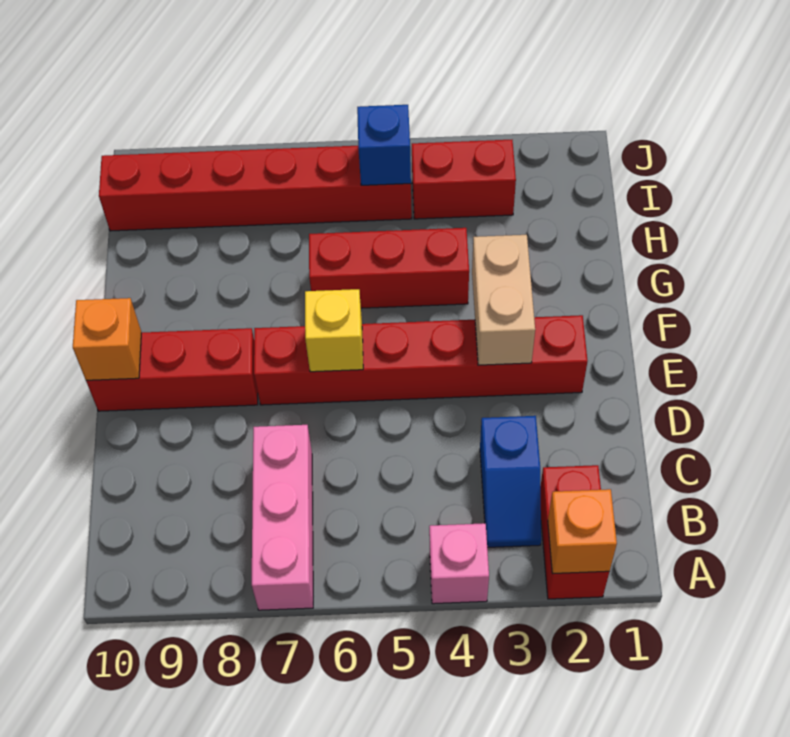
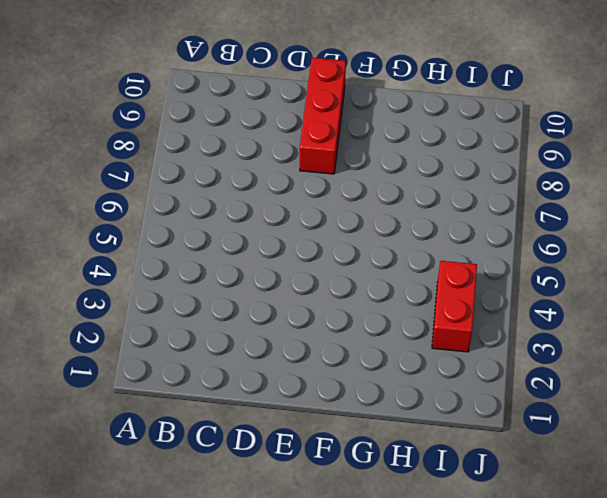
none -> red 1x2 brick [541,465,609,599]
none -> pink 1x1 brick [429,523,489,604]
none -> pink 1x3 brick [252,425,313,610]

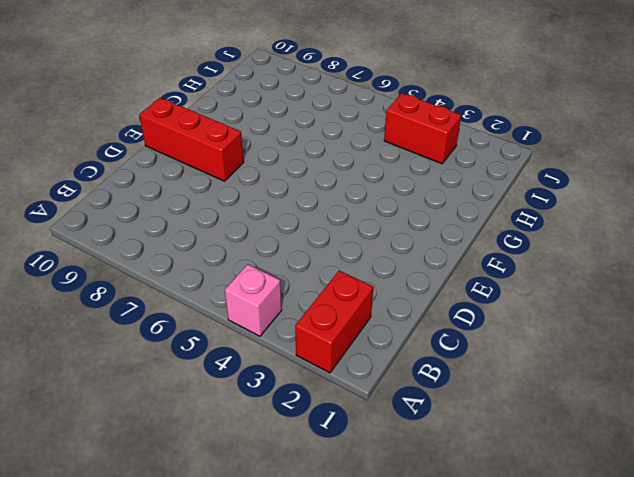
none -> pink 1x3 brick [252,425,313,610]
none -> blue 1x2 slope [480,416,541,547]
none -> red 1x6 brick [254,315,588,405]

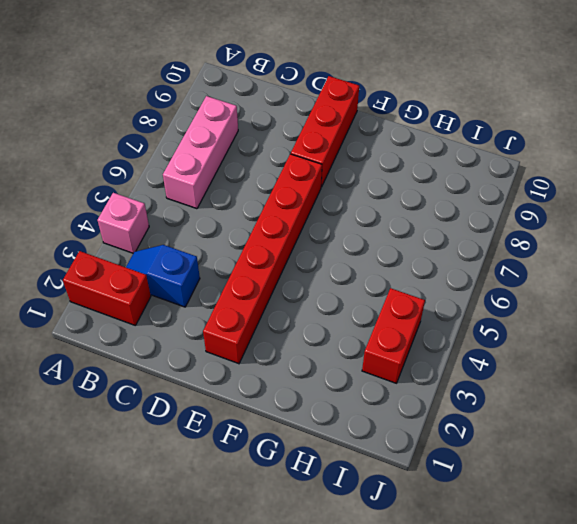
pink 1x3 brick [163,96,238,209] -> pink 1x3 brick turned to [252,425,313,610]
none -> red 1x3 brick [309,228,469,308]
none -> red 1x6 brick [99,146,412,231]
none -> orange 1x1 brick [548,489,617,574]

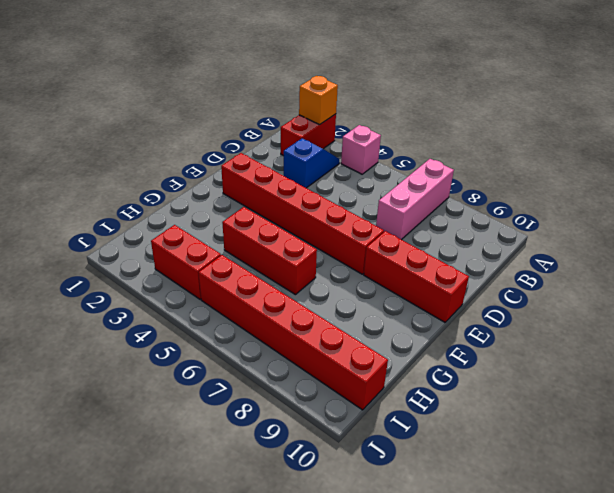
none -> tan 1x2 brick [472,235,535,365]
none -> yellow 1x1 brick [305,289,363,372]
none -> orange 1x1 brick [73,298,141,380]

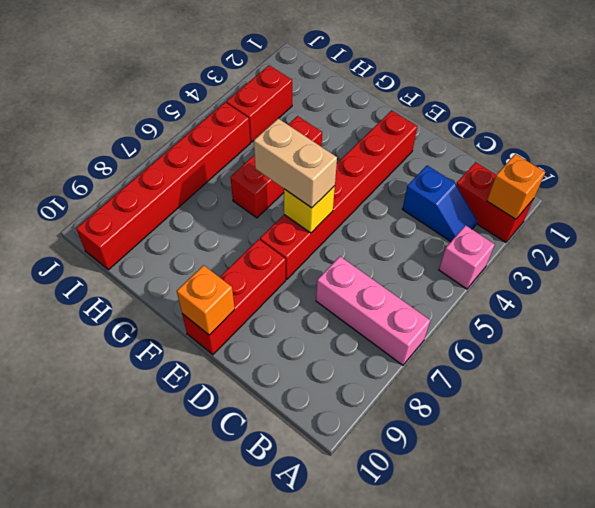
tan 1x2 brick [254,118,337,208] -> tan 1x2 brick moved to [472,235,535,365]
none -> blue 1x1 brick [357,105,411,185]

